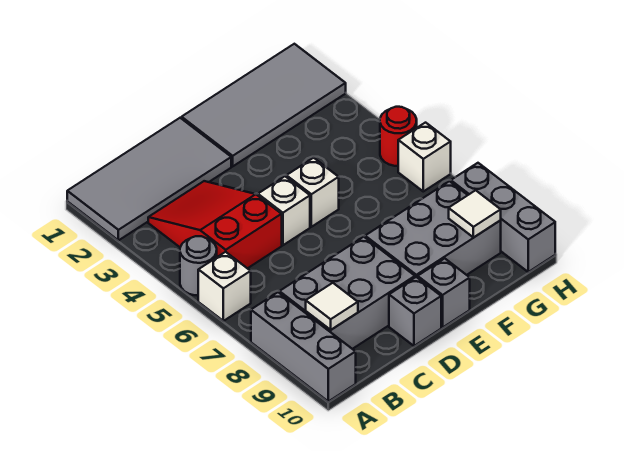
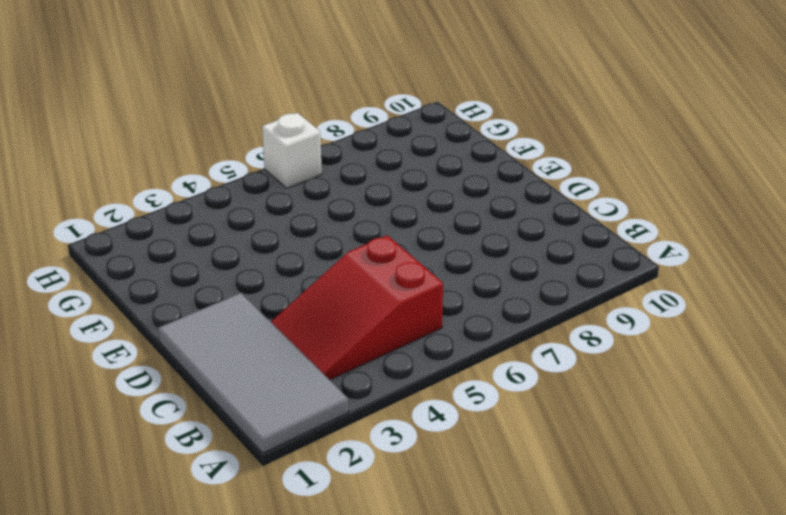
none -> grey 1x1 round brick [180,236,217,296]
none -> white 1x1 brick [198,252,251,321]
none -> grey 1x3 brick [251,292,356,401]

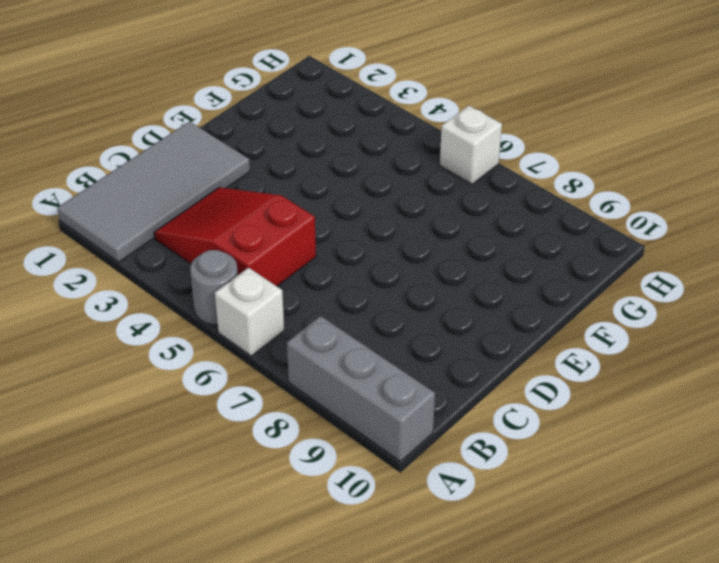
none -> grey 2x3 brick [279,237,415,349]
none -> white 1x1 brick [258,176,310,245]
none -> grey 1x1 brick [389,277,441,346]

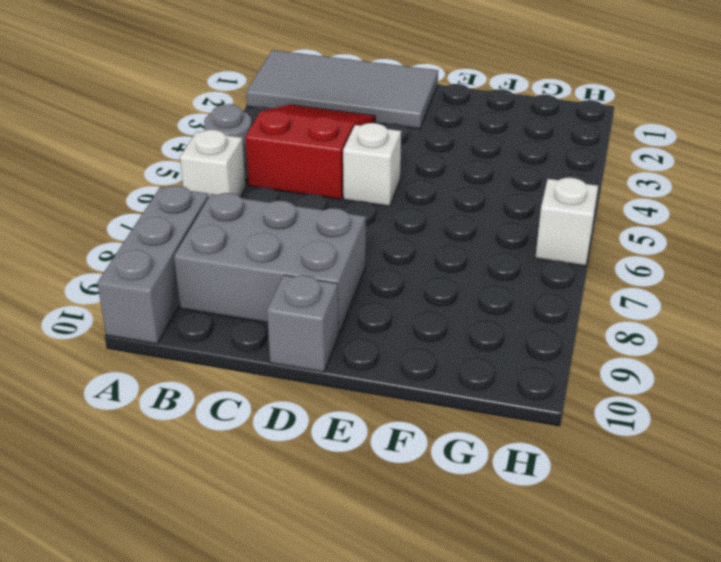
none -> grey 2x4 tile [182,44,346,166]
none -> white 1x1 brick [286,158,339,227]
none -> grey 2x3 brick [365,181,501,278]

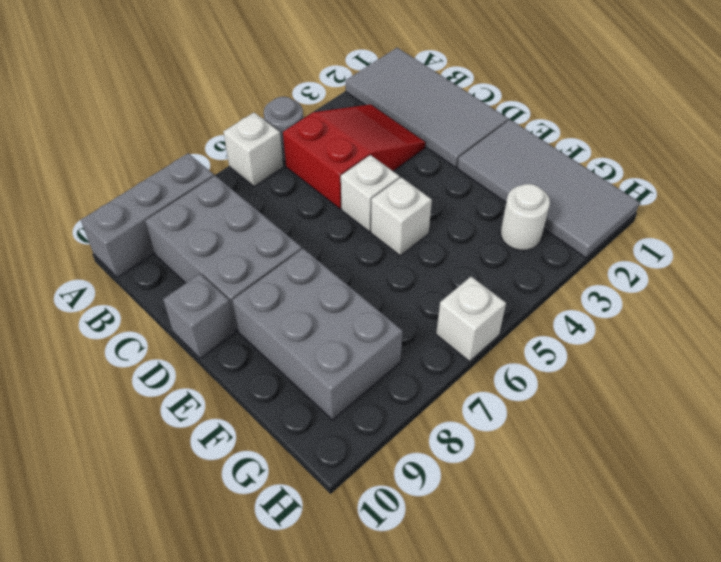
white 1x1 round brick [501,184,550,250] -> none
none -> grey 1x1 brick [418,259,470,327]
none -> red 1x1 round brick [380,107,417,166]
none -> grey 1x3 brick [451,163,555,272]

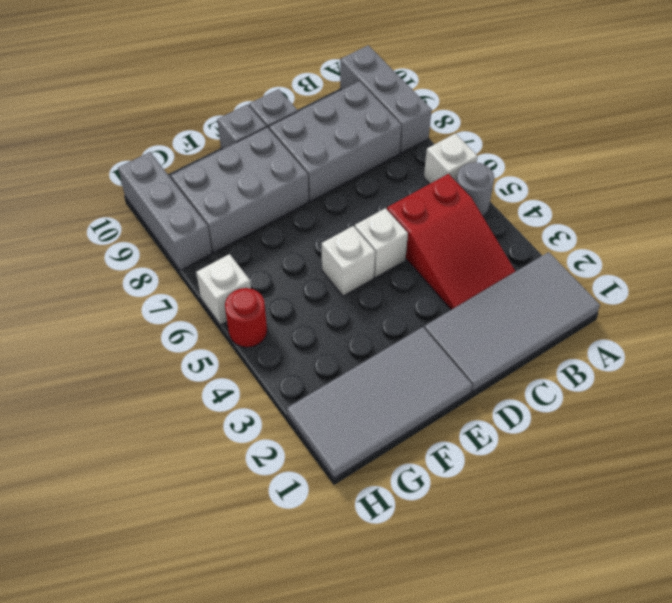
none -> white 1x1 tile [306,283,358,330]
none -> white 1x1 tile [449,190,501,237]

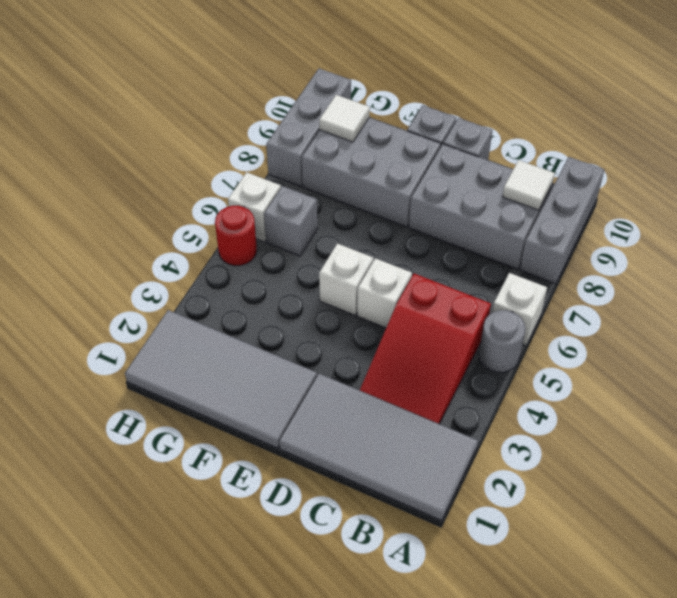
grey 1x1 brick [264,186,317,256] -> none

